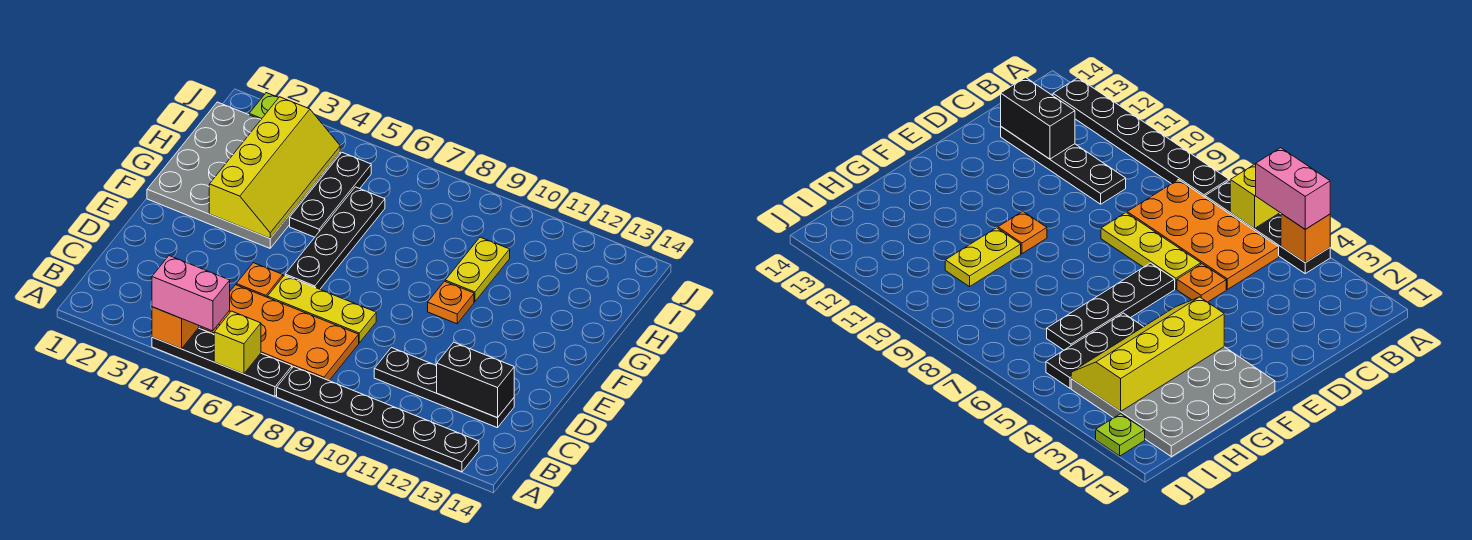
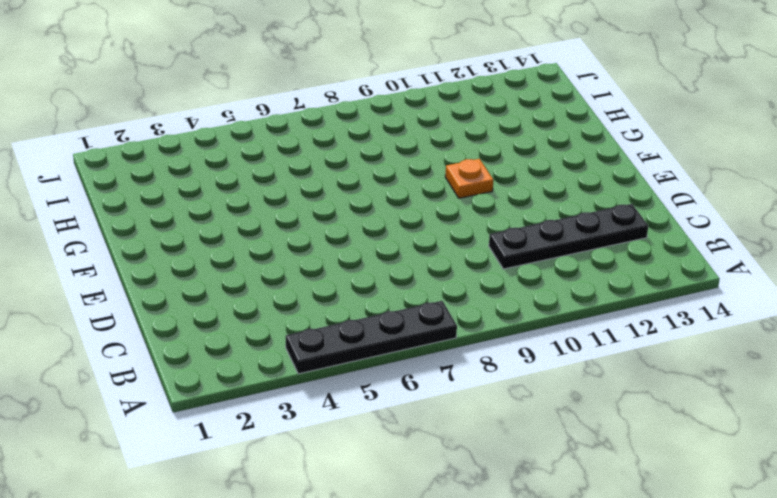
none -> black 1x6 plate [277,367,479,472]
none -> orange 2x4 plate [201,285,359,381]
none -> orange 1x1 plate [236,263,283,297]

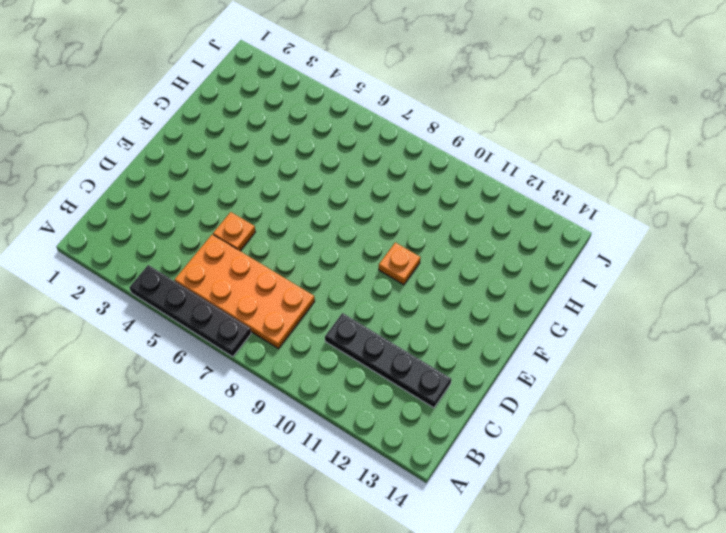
none -> black 1x6 plate [277,367,479,472]
none -> yellow 1x3 plate [268,275,376,343]
none -> black 1x4 plate [285,187,385,289]

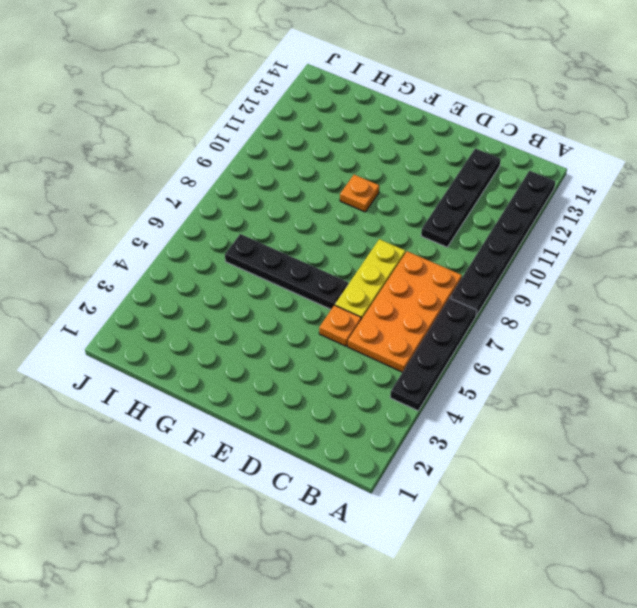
none -> grey 4x4 plate [147,102,340,248]
none -> black 1x3 plate [290,153,371,237]
none -> yellow 1x2 plate [445,237,510,302]

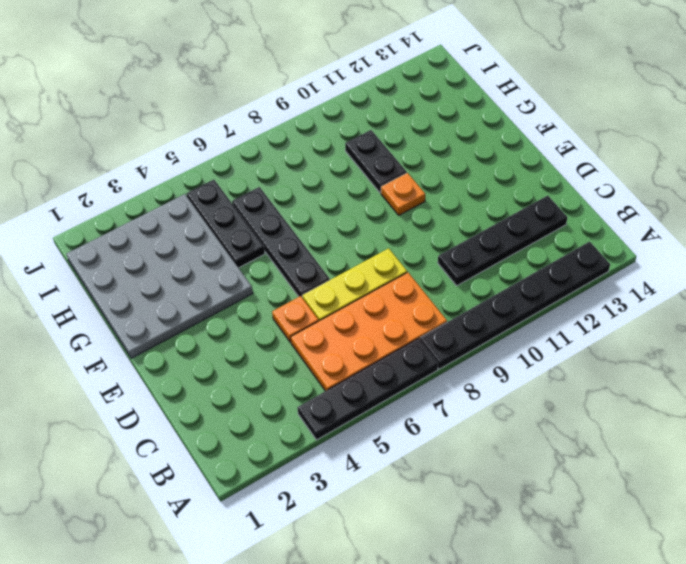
black 1x2 plate [345,130,407,193] -> yellow 1x2 plate [445,237,510,302]
none -> lime 1x1 plate [249,93,279,119]
none -> orange 1x1 brick [152,307,199,349]
none -> yellow 1x1 brick [214,311,261,374]

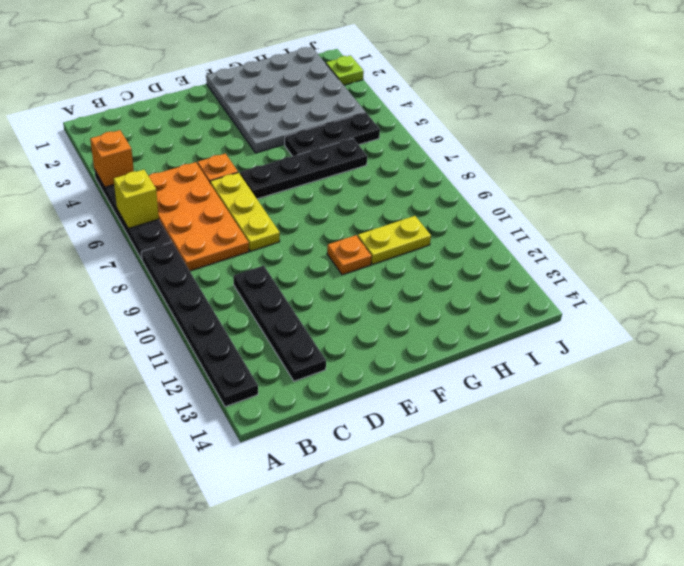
none -> black 1x2 brick [436,342,514,418]
none -> yellow 2x4 slope [209,97,340,238]
none -> pink 1x2 brick [152,256,230,331]

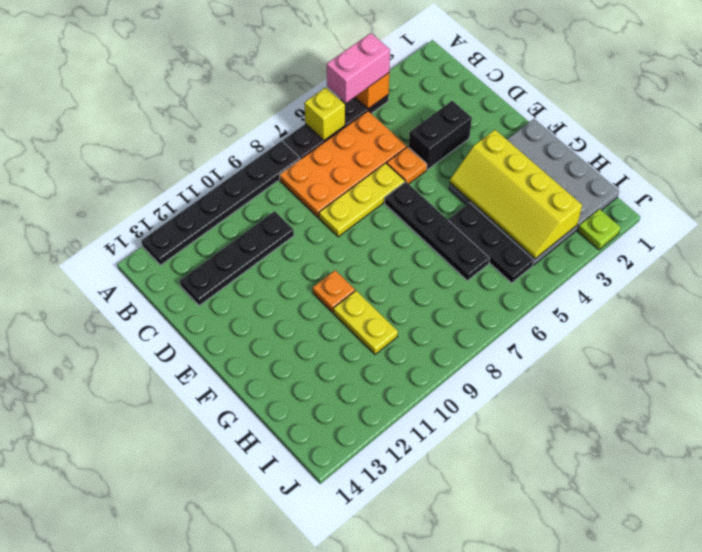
black 1x2 brick [409,101,472,170] -> black 1x2 brick moved to [436,342,514,418]

